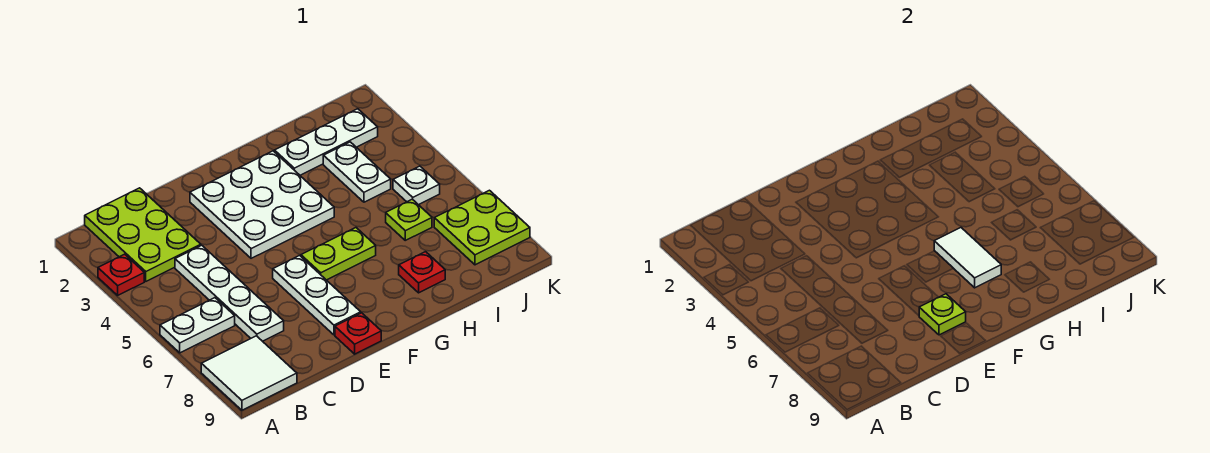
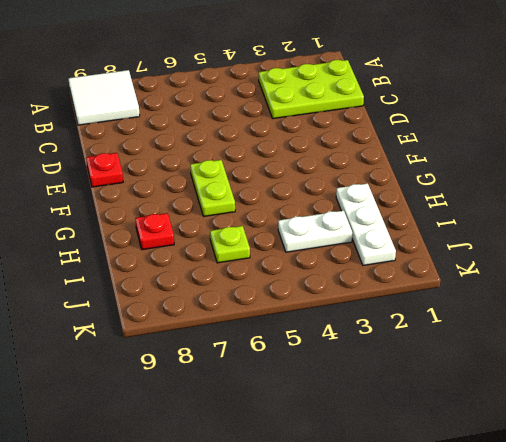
none -> red 1x1 plate [98,254,144,295]
none -> white 1x2 plate [160,298,235,353]
none -> white 1x4 plate [175,245,284,341]

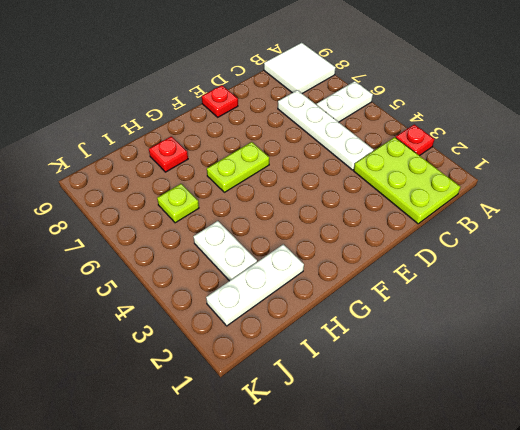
none -> white 3x3 plate [190,151,334,258]
none -> white 1x3 plate [273,256,361,335]
none -> white 1x1 plate [393,166,440,205]

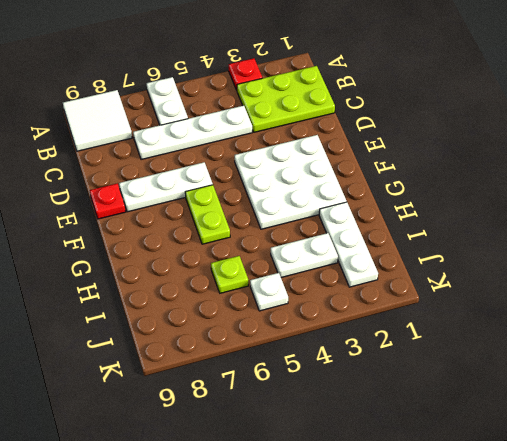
none -> red 1x1 plate [399,252,445,293]
none -> lime 2x2 plate [434,190,530,265]
none -> lime 1x1 plate [919,294,966,335]

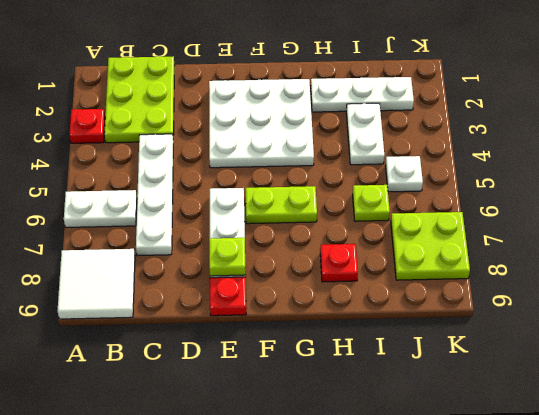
none -> white 1x2 tile [934,228,1001,288]

